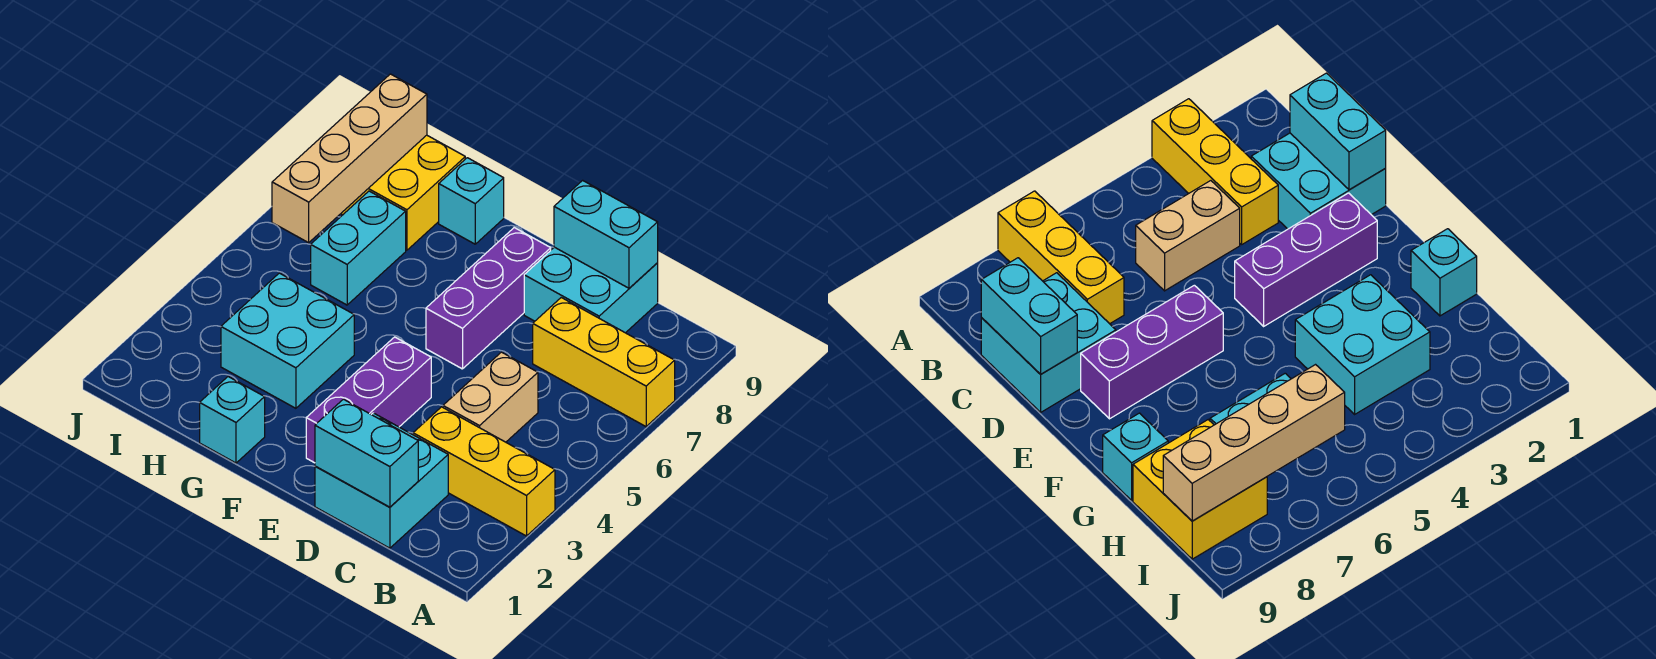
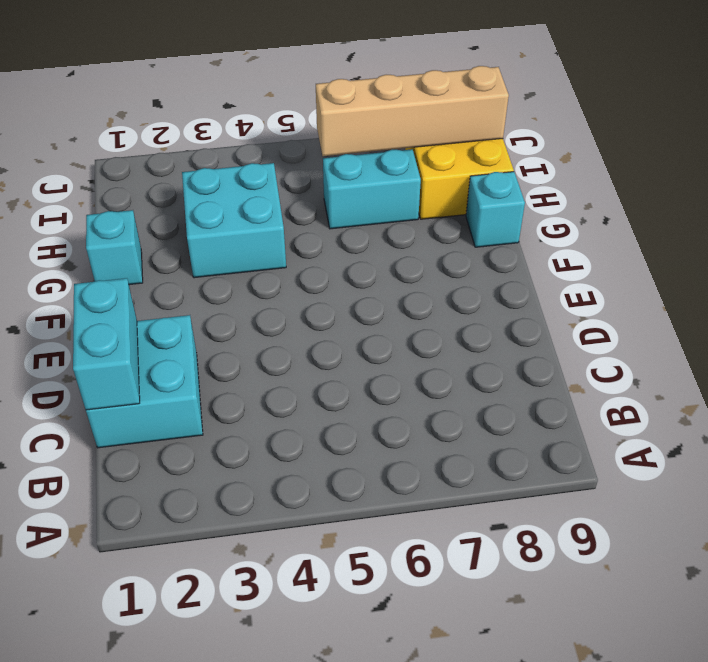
none -> yellow 1x3 brick [413,407,555,536]
none -> yellow 1x3 brick [533,298,675,427]
none -> tan 1x2 brick [443,352,538,442]

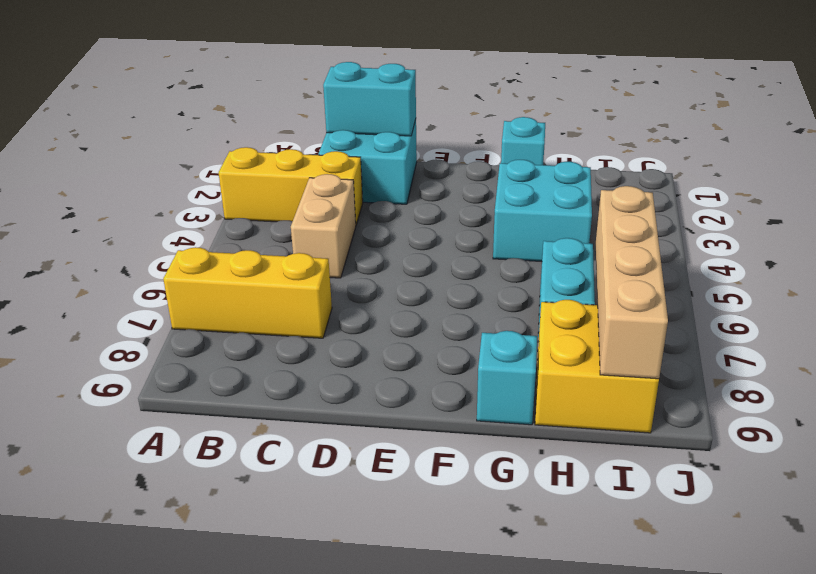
none -> cyan 2x2 brick [524,247,658,333]
none -> purple 1x3 brick [306,337,431,463]
none -> purple 1x3 brick [426,228,551,369]

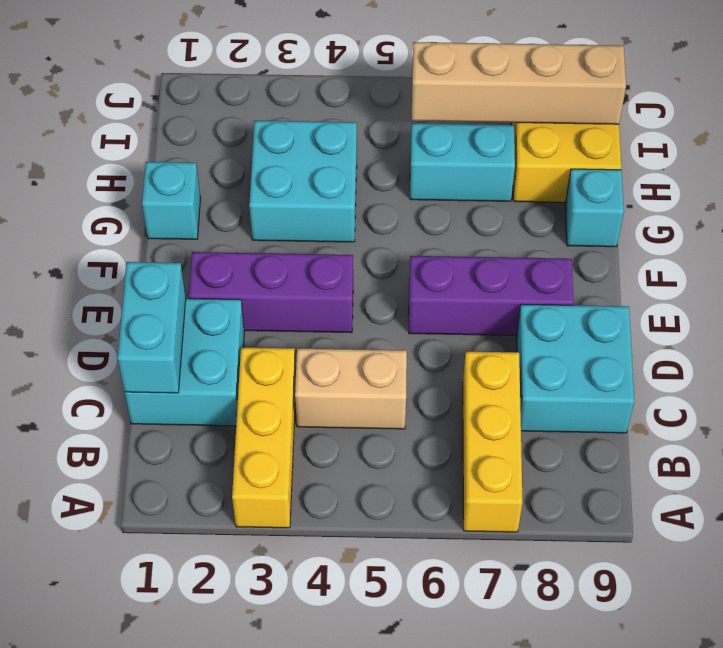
none -> cyan 1x2 brick [554,180,658,288]

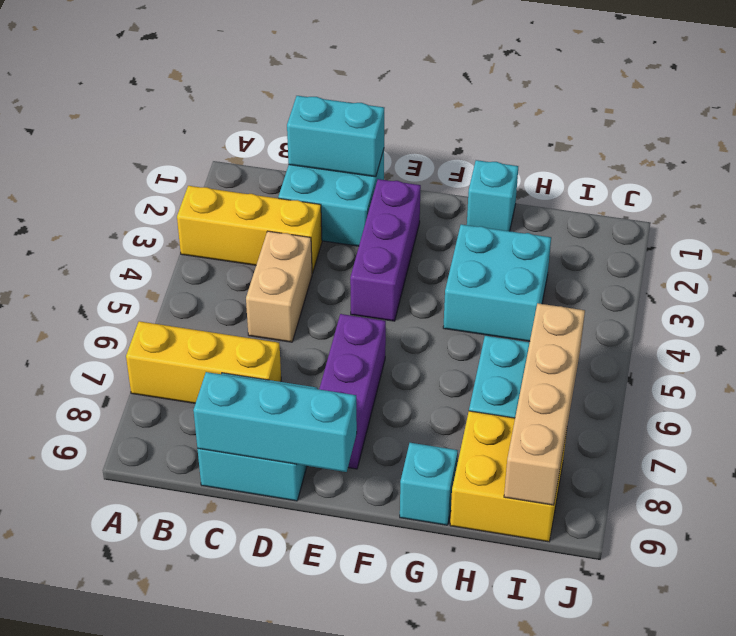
cyan 1x3 brick [193,372,357,472] -> cyan 1x2 brick [554,180,658,288]

